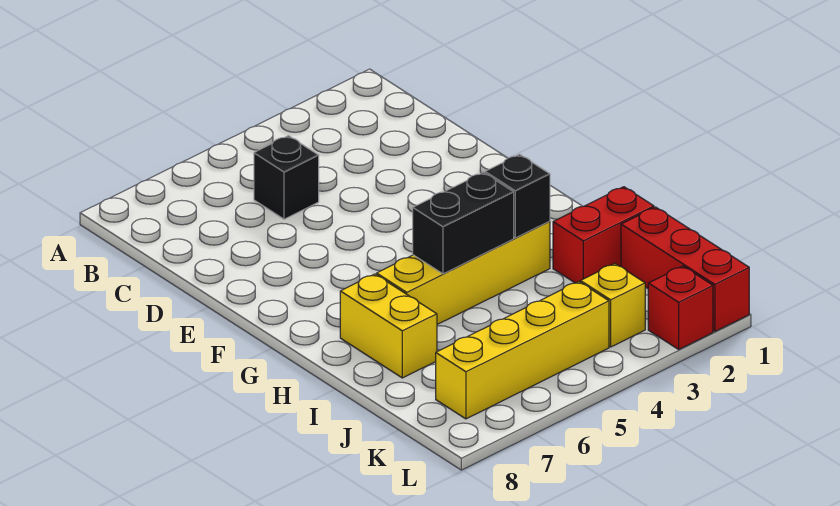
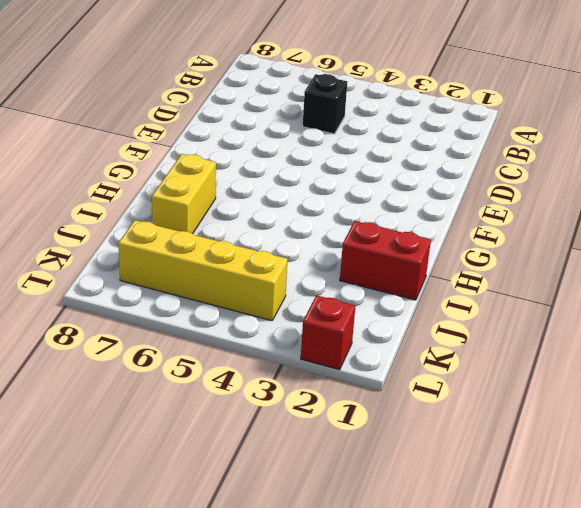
none -> yellow 1x4 brick [377,221,550,324]
none -> red 1x3 brick [621,207,749,331]

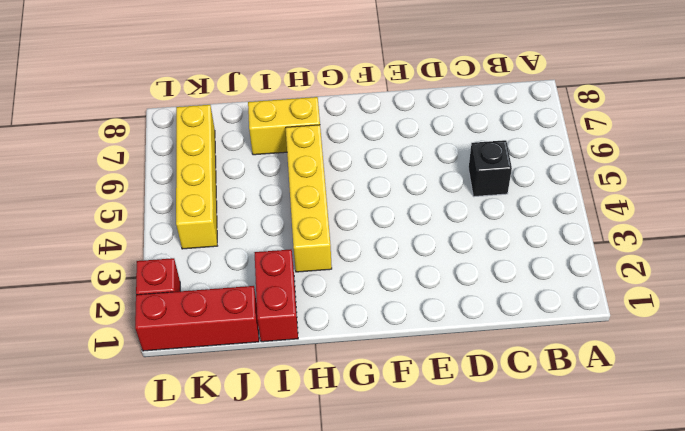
none -> yellow 1x1 brick [580,264,645,347]
none -> black 1x1 brick [485,154,550,238]

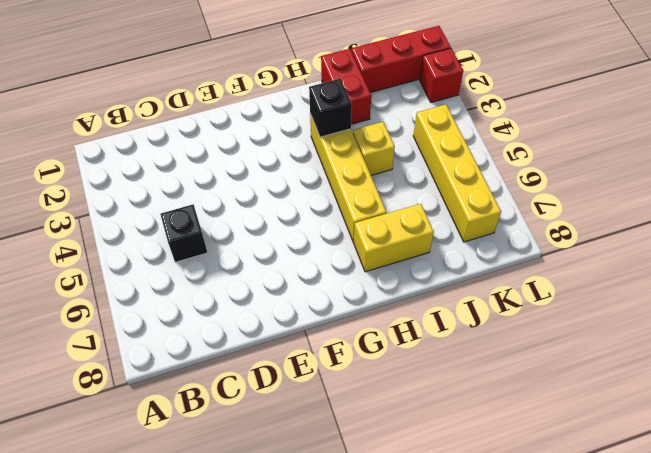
yellow 1x1 brick [353,122,395,175] -> yellow 1x1 brick moved to [580,264,645,347]
none -> black 1x2 brick [413,172,514,274]

